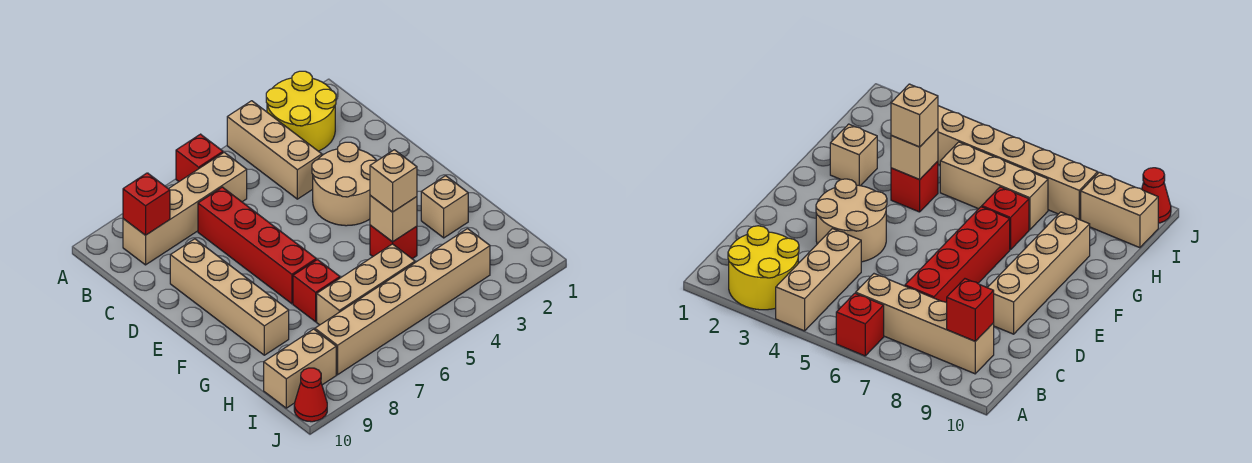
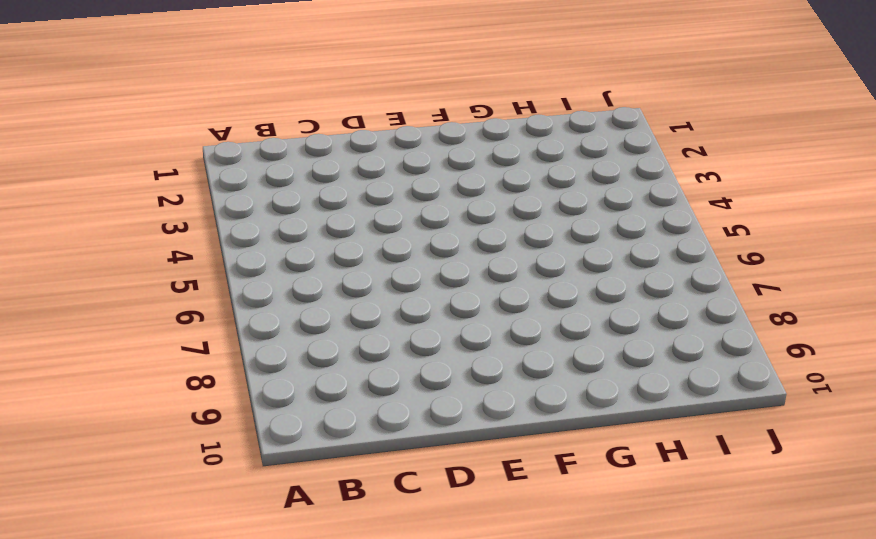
none -> yellow 2x2 round brick [266,71,336,151]
none -> tan 1x3 brick [227,101,322,199]
none -> red 1x1 brick [176,134,223,181]

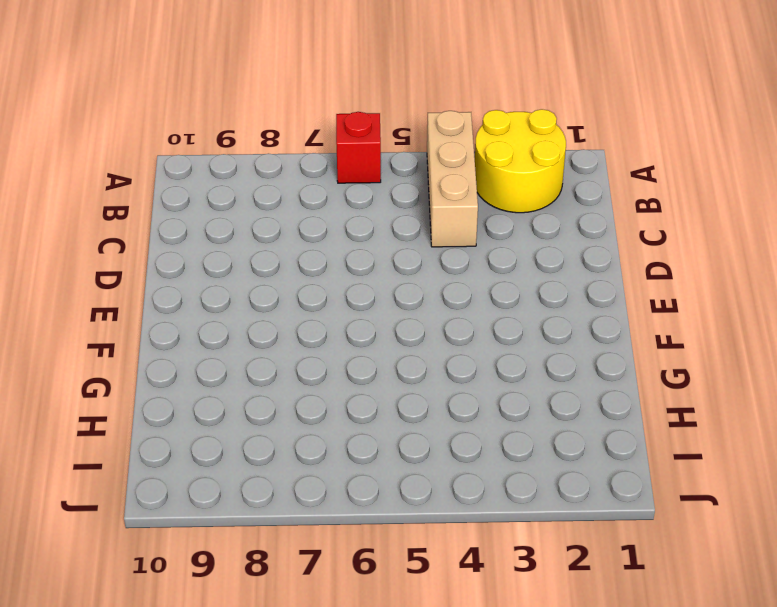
none -> tan 1x4 brick [123,152,247,265]
none -> red 1x4 brick [198,187,316,304]
none -> tan 2x2 round brick [312,142,377,226]

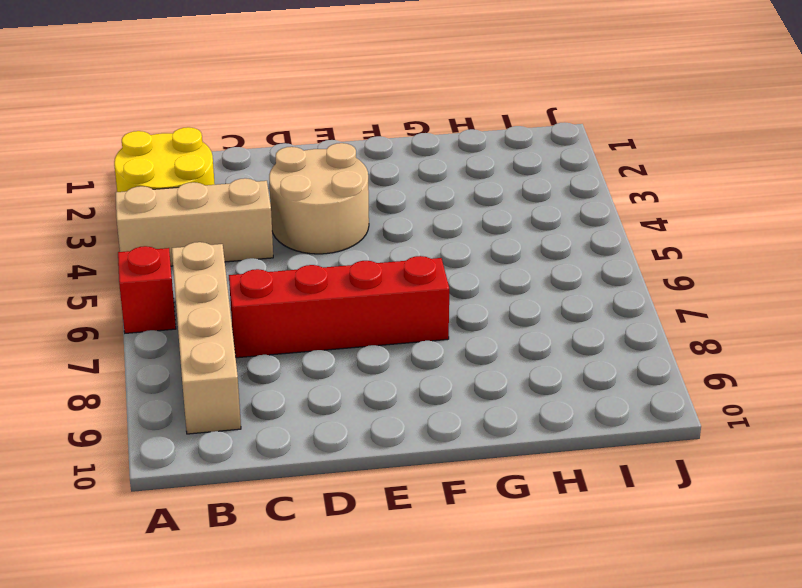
none -> tan 1x4 brick [170,239,289,355]
none -> tan 1x1 brick [421,176,468,238]
none -> red 1x1 brick [370,225,417,259]

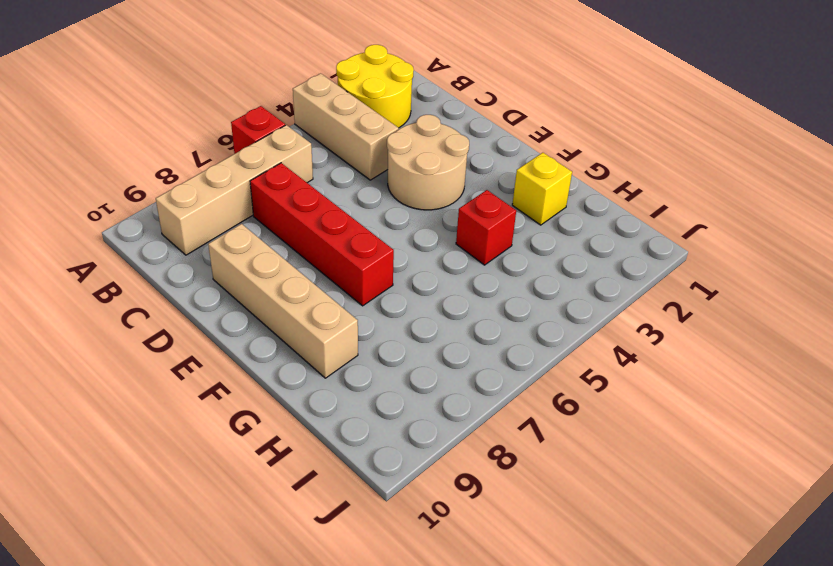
yellow 1x1 brick [512,153,572,225] -> tan 1x1 brick [421,176,468,238]
none -> red 1x1 brick [293,260,340,322]
none -> tan 1x3 brick [317,244,415,325]
none -> tan 1x6 brick [315,229,490,375]

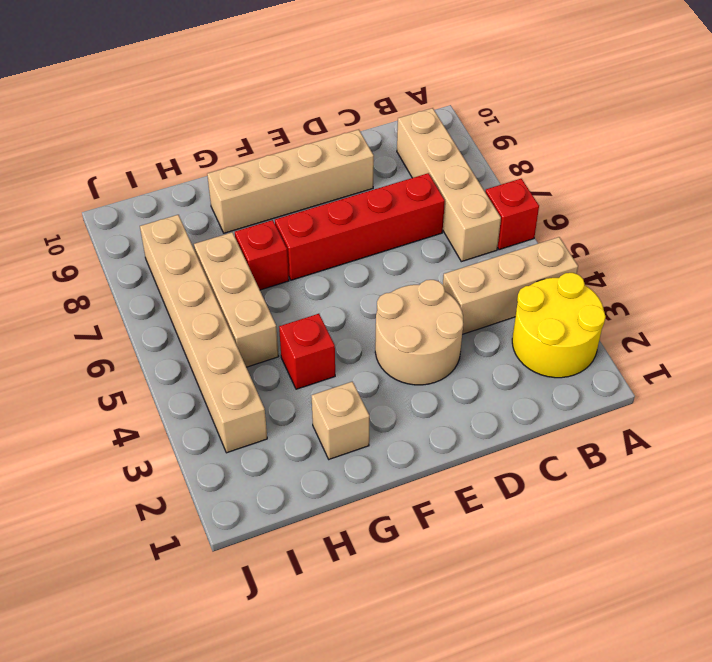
none -> tan 1x2 brick [264,329,336,408]
none -> red 1x1 cone [294,368,327,422]
none -> red 1x1 brick [123,173,170,235]

